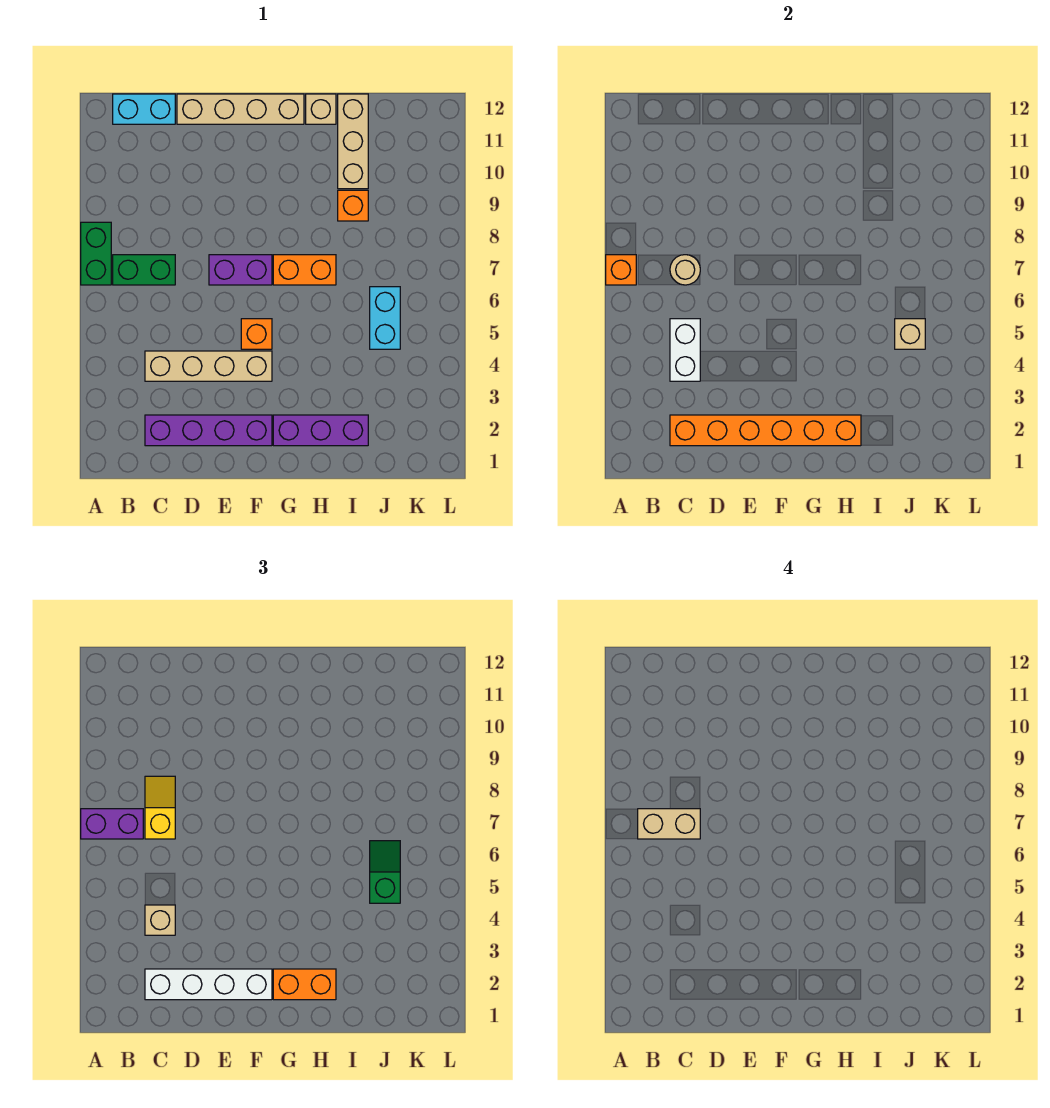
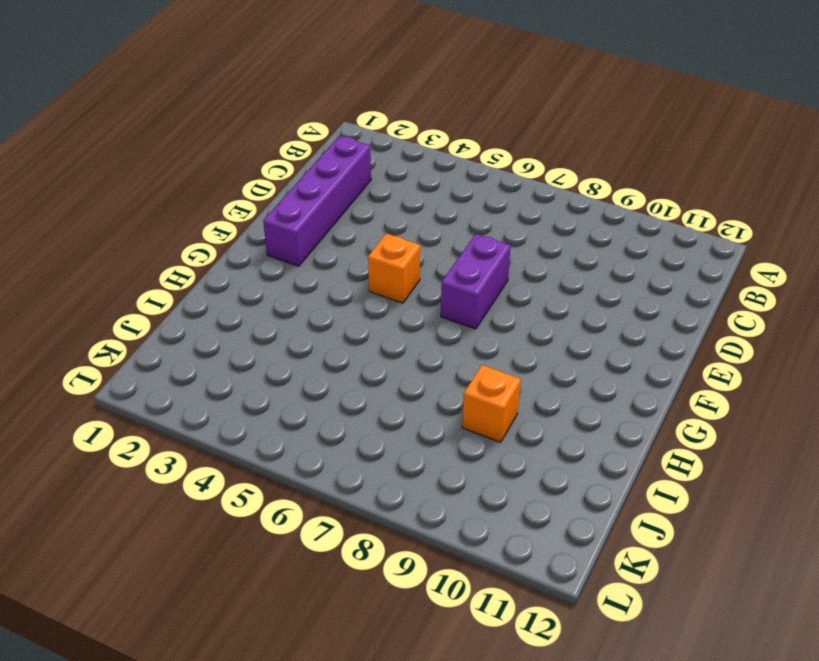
none -> green 1x2 brick [81,222,111,285]
none -> green 1x2 brick [113,255,175,285]
none -> cyan 1x2 brick [113,94,175,124]

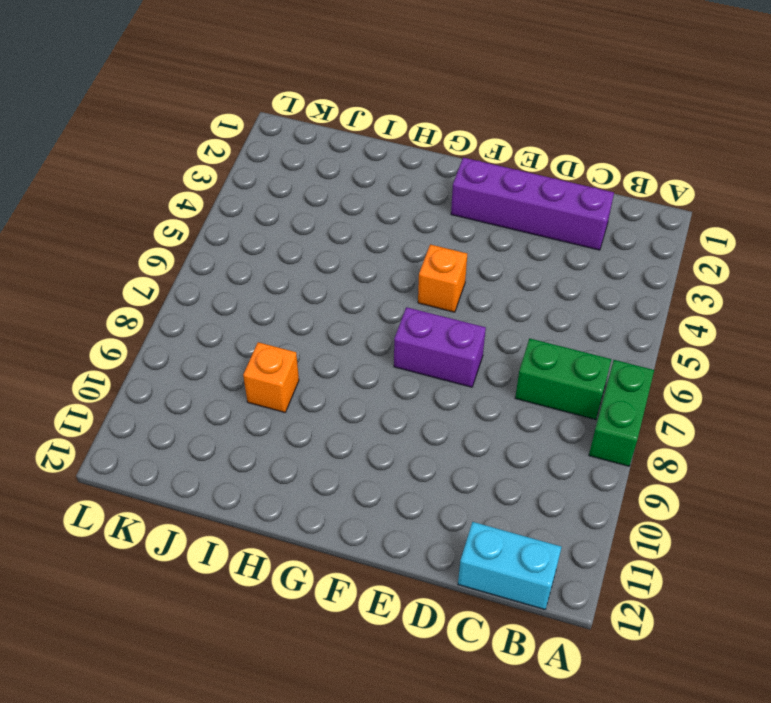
none -> tan 1x4 brick [145,351,272,381]
none -> tan 1x4 brick [177,94,304,124]
none -> purple 1x3 brick [273,415,368,446]

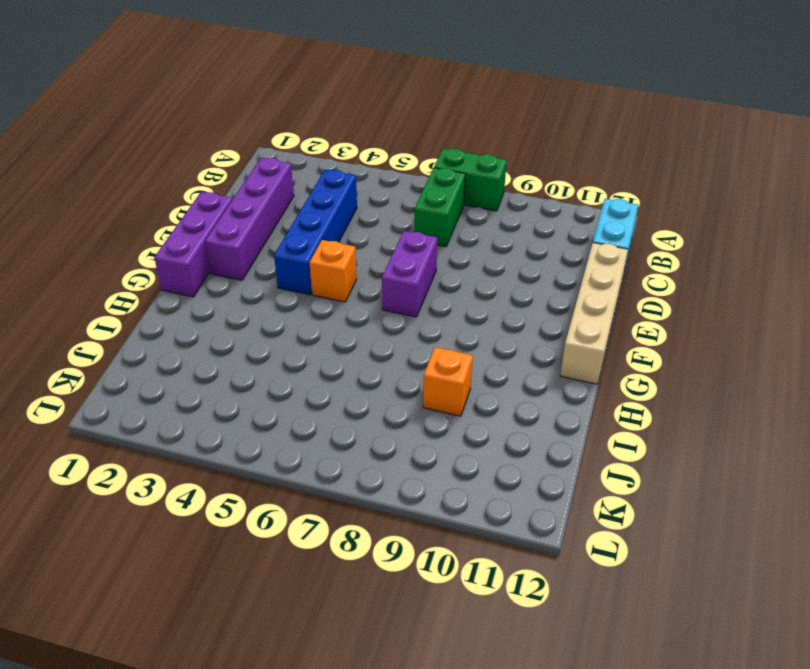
blue 1x4 brick [274,170,357,295] -> tan 1x4 brick [145,351,272,381]
purple 1x3 brick [154,192,232,297] -> purple 1x3 brick moved to [273,415,368,446]
none -> orange 1x2 brick [273,255,336,285]
none -> tan 1x1 brick [306,94,336,124]
none -> tan 1x3 brick [338,94,368,189]

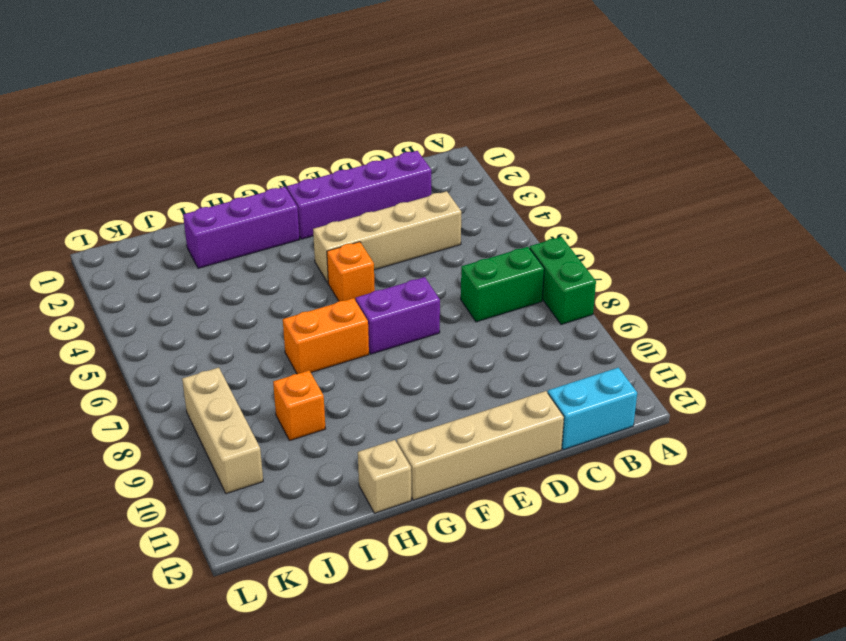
tan 1x3 brick [182,368,263,494] -> tan 1x3 brick moved to [338,94,368,189]
none -> cyan 1x2 brick [370,287,400,349]
none -> orange 1x1 brick [606,255,636,285]
none -> orange 1x6 brick [670,415,861,446]

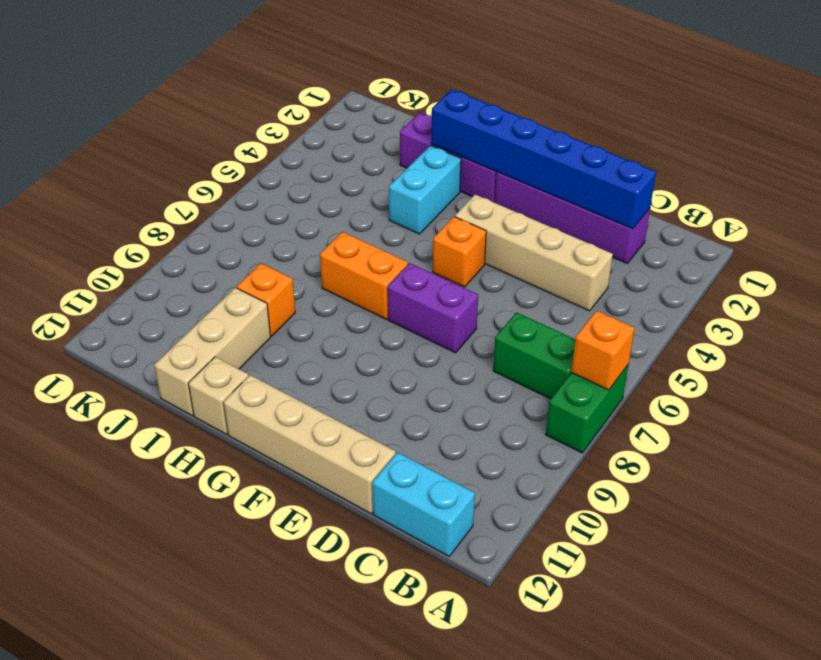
blue 1x6 brick [431,89,656,229] -> orange 1x6 brick [670,415,861,446]
cyan 1x2 brick [389,146,461,234] -> cyan 1x2 brick moved to [370,287,400,349]
none -> white 1x2 brick [670,319,700,381]
none -> tan 1x1 round brick [670,255,700,285]
none -> tan 1x1 brick [895,319,925,349]

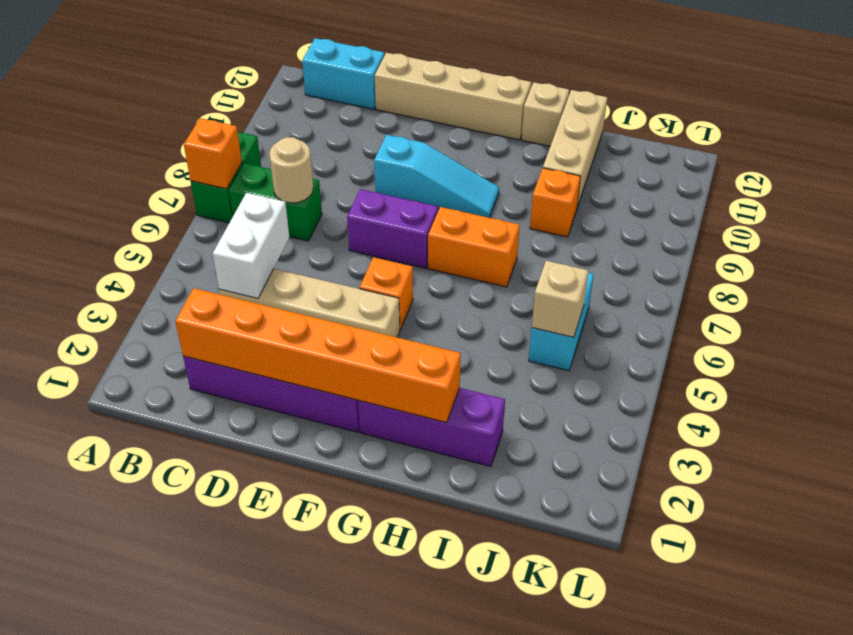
cyan 1x3 slope [374,135,499,218] -> none
none -> purple 1x2 brick [81,809,143,839]
none -> white 1x4 brick [145,969,272,1000]
none -> tan 1x1 brick [145,905,175,935]

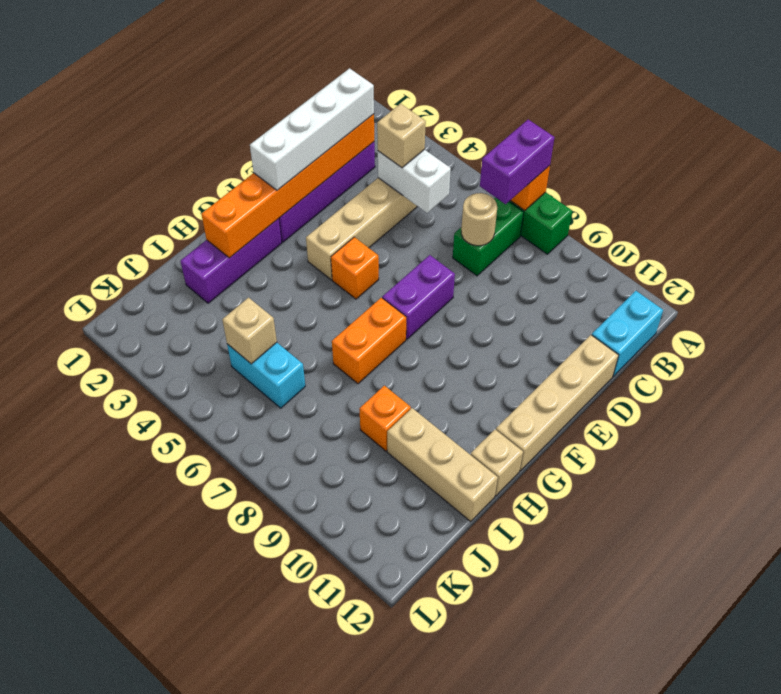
none -> yellow 1x2 slope [145,776,175,839]
none -> orange 1x2 brick [273,969,336,1000]
none -> green 1x2 slope [370,841,400,903]

